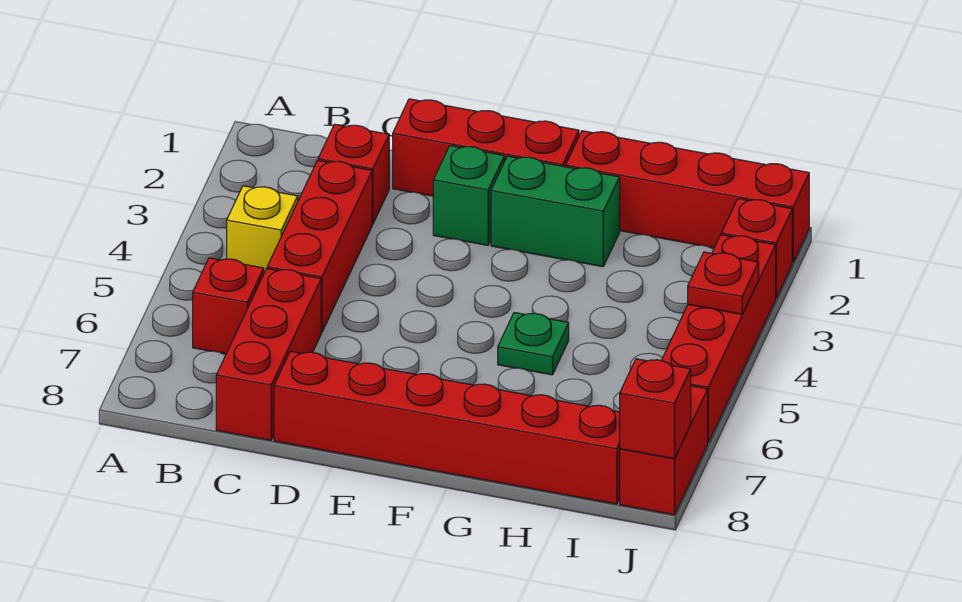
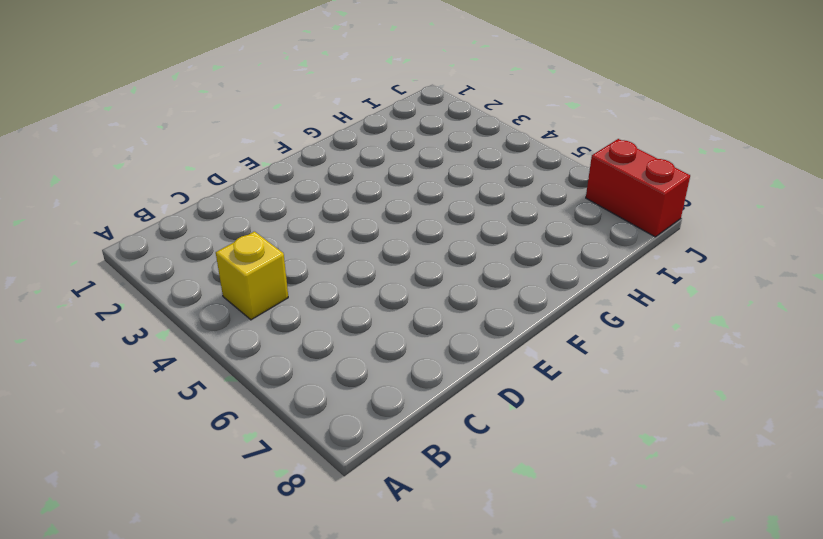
none -> red 1x1 brick [193,258,264,354]
none -> red 1x1 brick [318,124,389,224]
none -> red 1x3 brick [267,160,372,332]

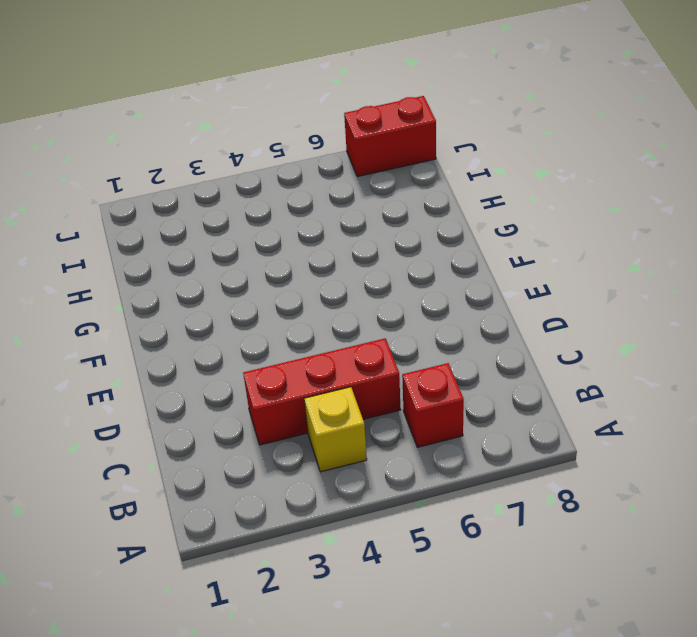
none -> red 1x1 brick [318,124,389,224]
none -> red 1x3 brick [216,269,321,441]
none -> red 1x3 brick [393,99,579,196]

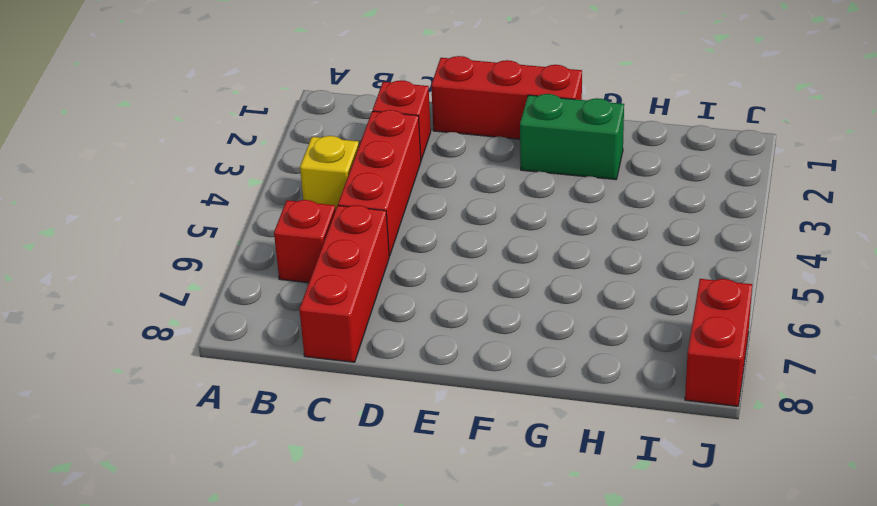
none -> red 1x6 brick [274,351,620,504]
none -> green 1x1 brick [433,146,504,245]
none -> red 1x4 brick [566,131,809,262]

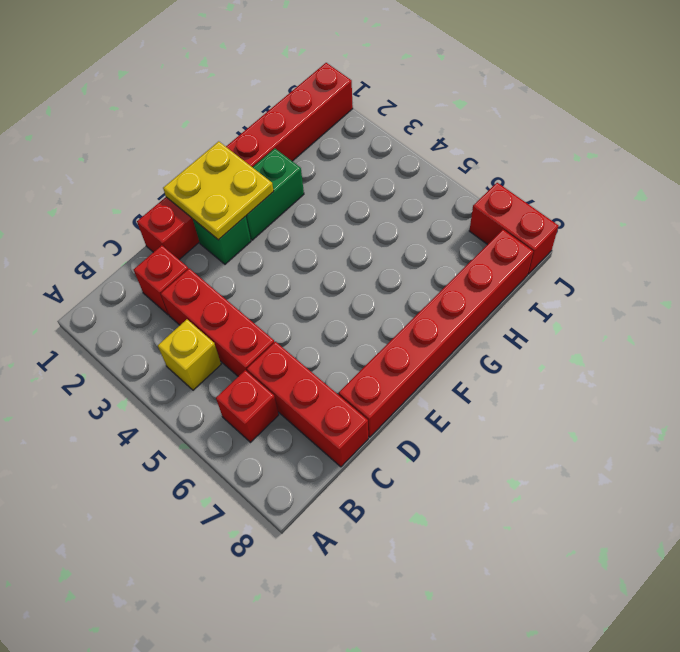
yellow 2x2 plate [163,141,274,240] -> none
none -> green 1x1 plate [498,312,569,375]
none -> red 1x1 brick [721,199,792,298]
none -> red 1x4 brick [661,235,776,442]

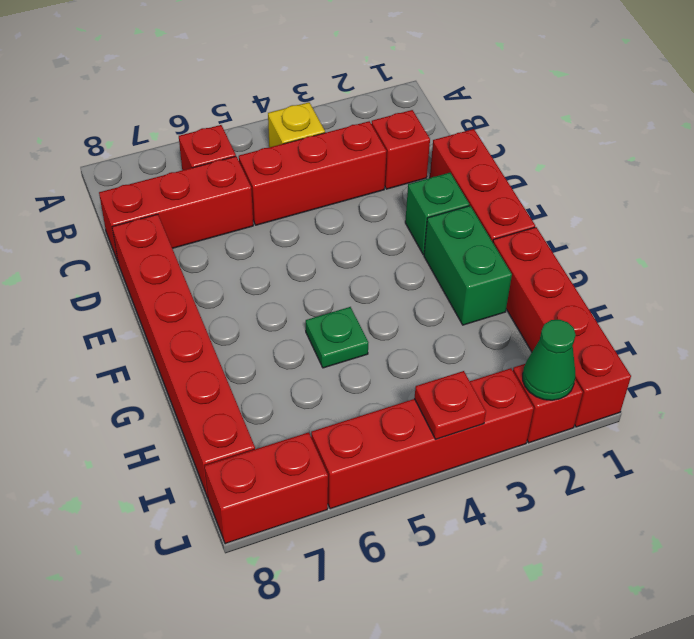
green 1x1 cone [523,320,576,400] -> none
none -> red 1x1 brick [620,359,691,459]

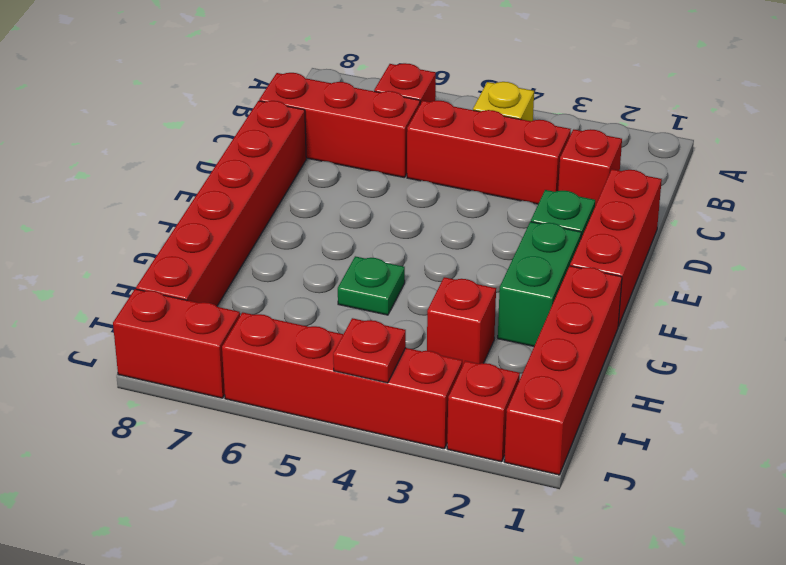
red 1x1 brick [427,277,496,366] -> red 1x1 brick moved to [620,359,691,459]

